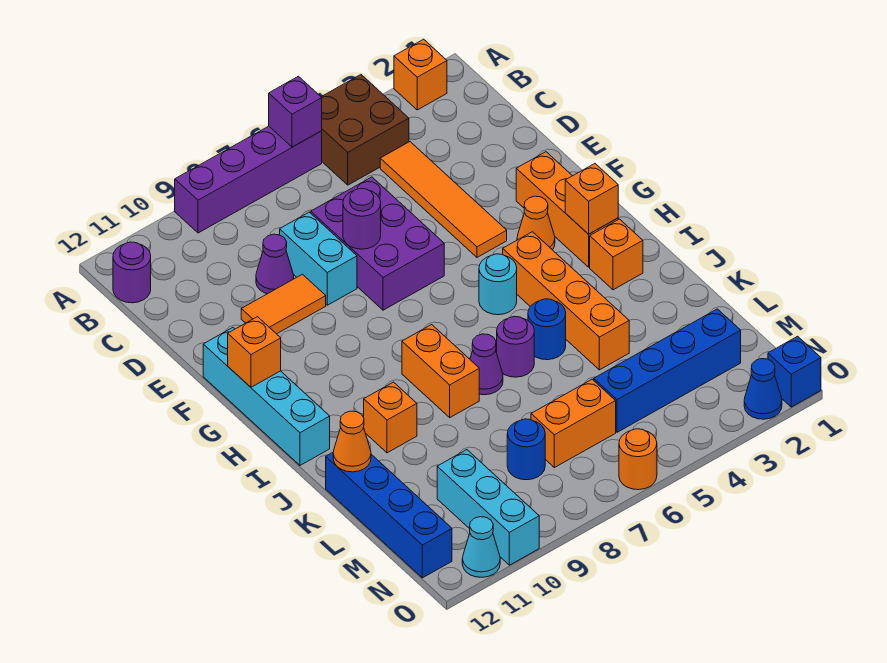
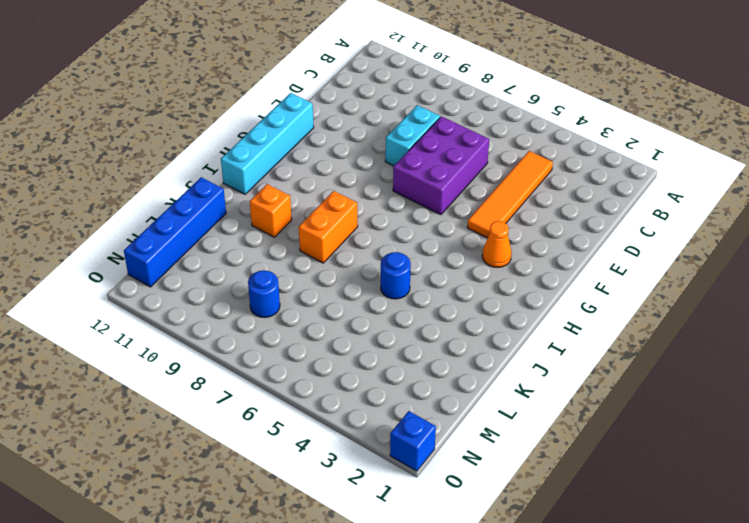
none -> orange 1x1 brick [394,39,447,110]
none -> brown 2x2 brick [322,75,409,185]
none -> purple 1x4 brick [175,126,322,233]
none -> purple 1x1 round brick [113,242,151,303]

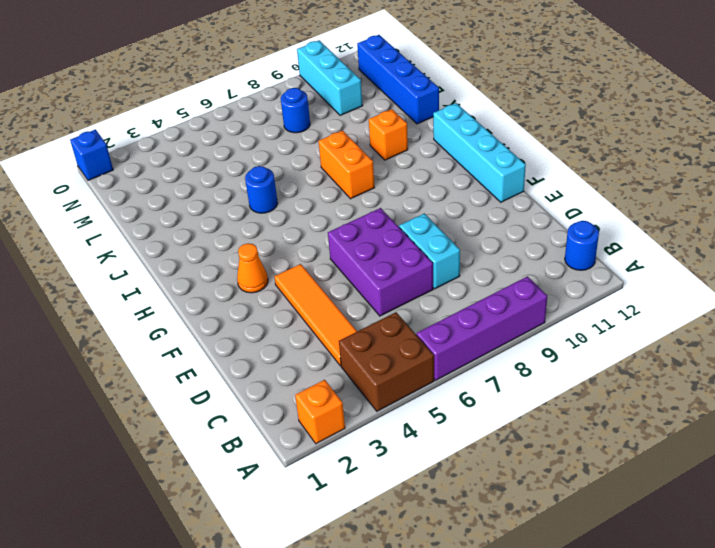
blue 1x1 round brick [565,221,599,270] -> purple 1x1 round brick [113,242,151,303]
none -> purple 1x1 cone [256,234,294,294]
none -> orange 1x2 tile [241,274,326,334]
none -> orange 1x3 brick [516,152,618,267]
none -> orange 1x4 brick [503,232,629,370]

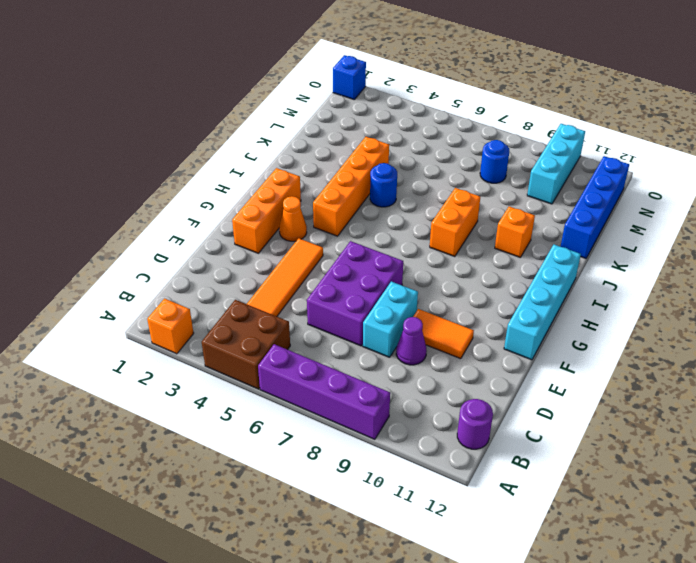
none -> cyan 1x1 round brick [479,254,517,315]
none -> orange 1x1 brick [590,219,643,290]
none -> purple 1x1 round brick [497,317,534,377]
none -> purple 1x1 cone [470,334,503,395]

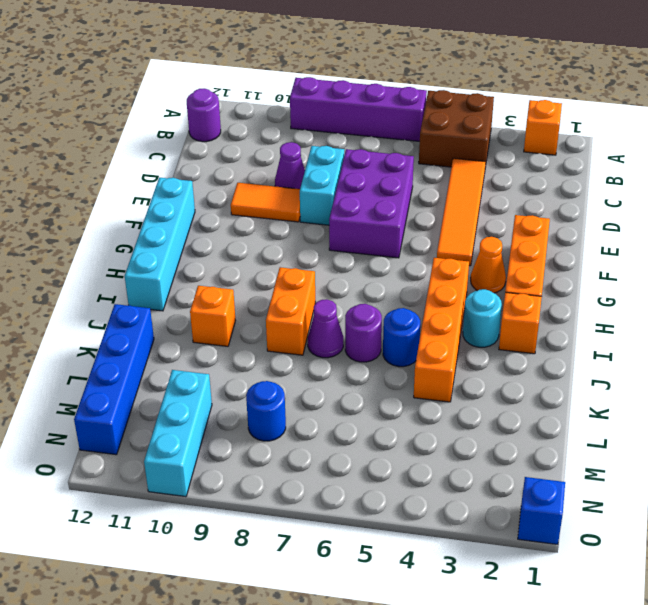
cyan 1x1 round brick [463,289,502,347] -> cyan 1x1 round brick moved to [479,254,517,315]
none -> blue 1x4 brick [594,309,741,432]
none -> orange 1x2 brick [531,379,616,467]
none -> blue 1x1 cone [744,359,782,419]
none -> orange 1x1 round brick [619,429,657,490]

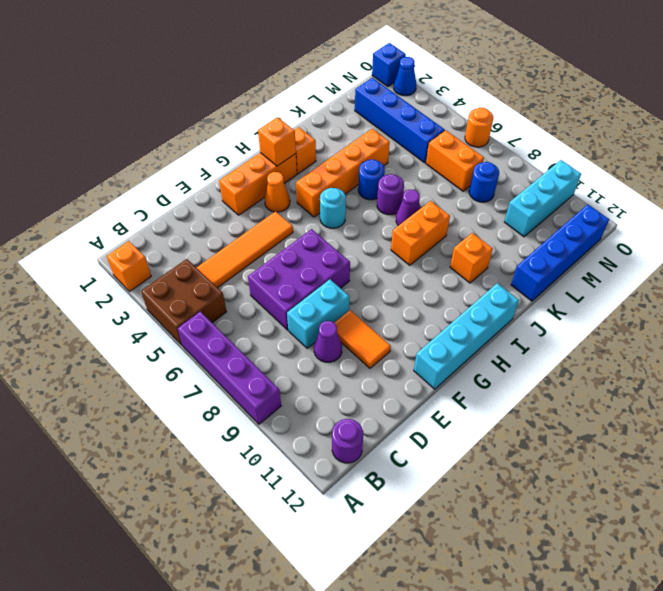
none -> cyan 1x1 cone [462,517,500,577]
none -> purple 1x1 brick [269,76,322,147]
none -> purple 1x1 round brick [343,188,381,249]
none -> orange 1x1 brick [228,317,281,387]

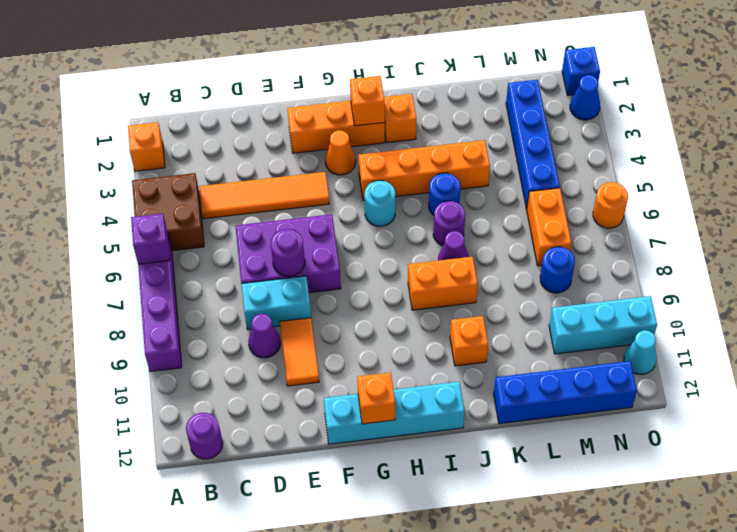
none -> orange 1x1 cone [333,411,371,472]

